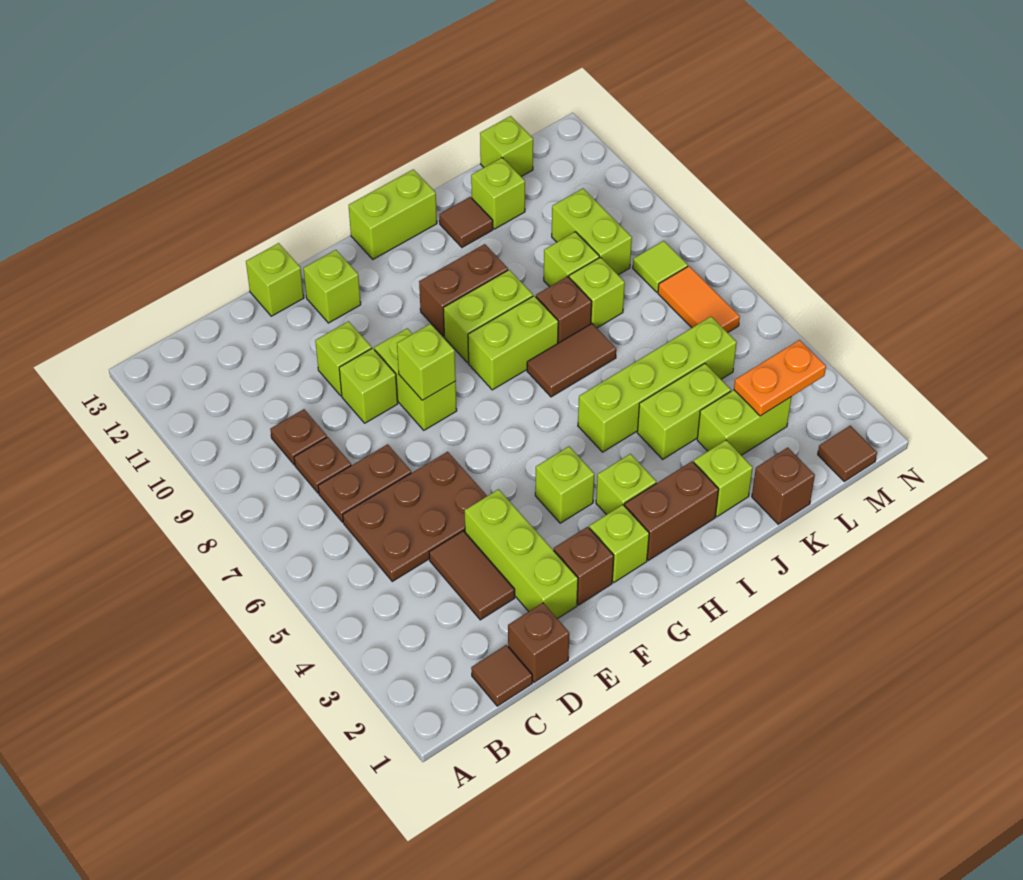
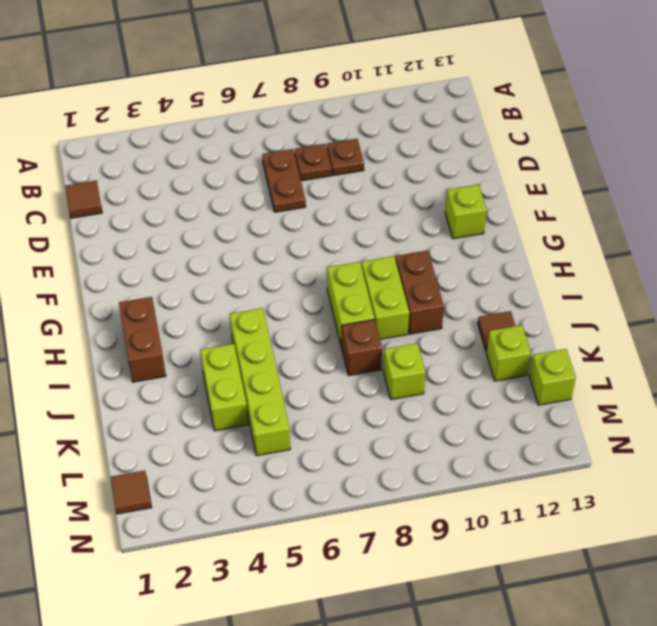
none -> brown 2x3 plate [343,452,487,581]
none -> brown 1x1 brick [508,603,569,682]
none -> brown 1x2 tile [429,531,515,620]
none -> lime 1x3 brick [465,489,578,619]

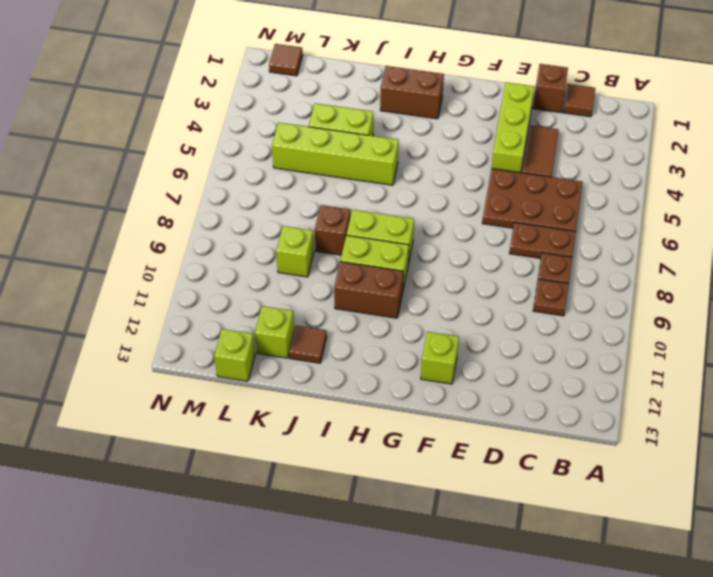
none -> lime 1x1 brick [339,348,398,423]
none -> lime 1x1 brick [315,321,372,396]
none -> lime 1x1 brick [246,243,304,316]
none -> brown 1x1 brick [554,527,614,605]

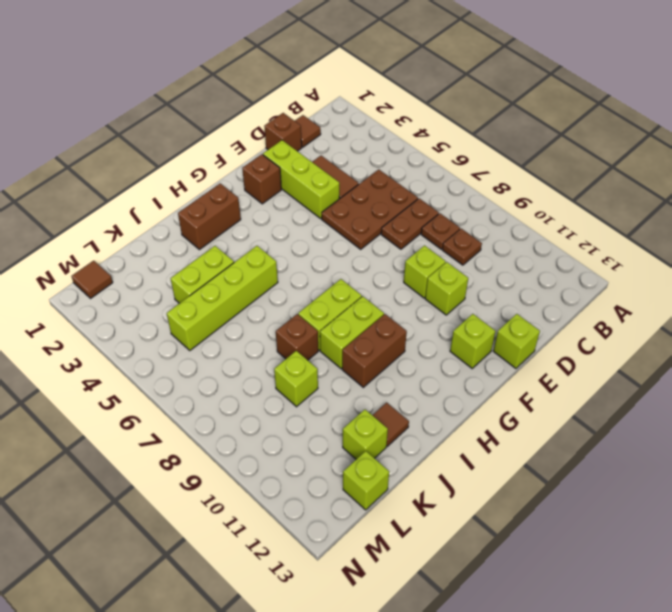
none -> lime 1x2 brick [374,328,457,430]
none -> lime 1x1 brick [589,505,649,582]
none -> lime 1x1 brick [535,447,594,523]
none -> lime 1x1 brick [596,454,656,515]

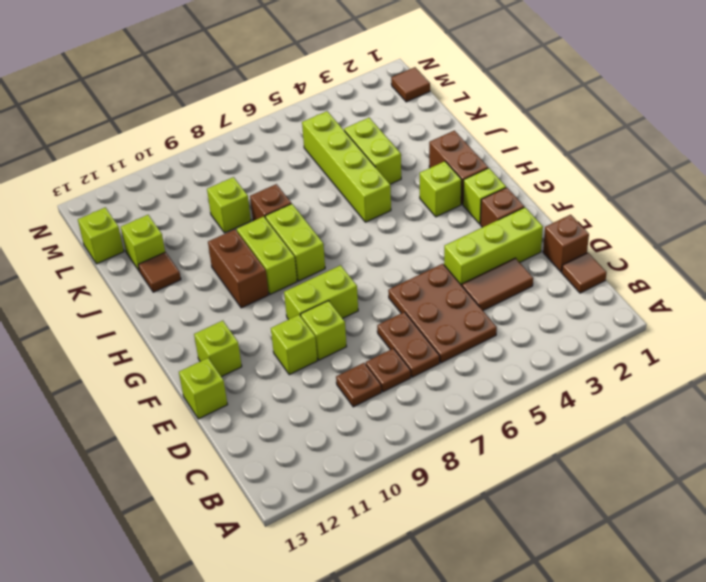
none -> lime 1x1 brick [535,447,594,523]
none -> lime 1x2 brick [349,169,437,259]
none -> brown 1x2 tile [527,324,616,397]
none -> lime 1x1 brick [694,440,753,517]

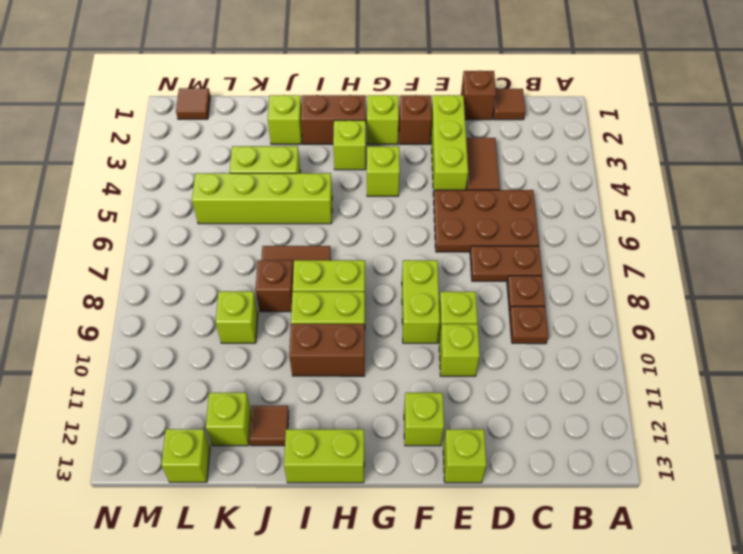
none -> brown 1x1 brick [752,447,815,524]
none -> lime 1x2 brick [697,390,791,455]
none -> lime 1x1 brick [569,257,625,328]
none -> lime 1x2 brick [552,188,632,275]

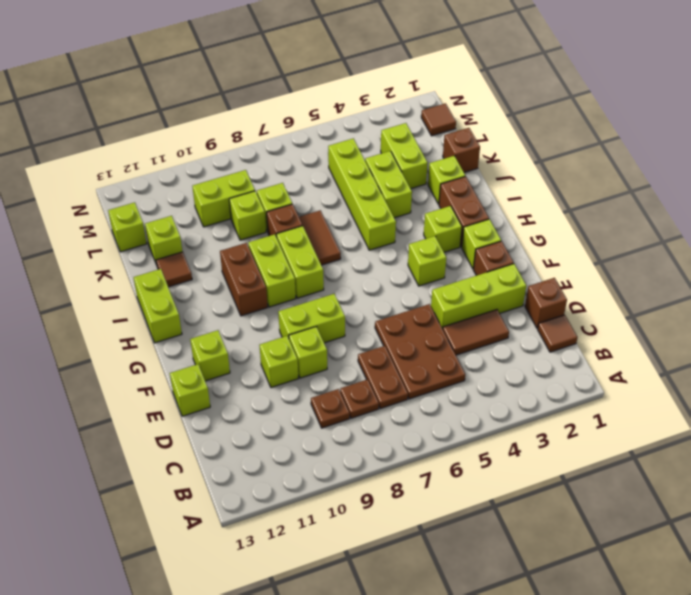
none -> orange 1x2 tile [658,266,740,333]
none -> lime 1x1 tile [633,241,688,292]
none -> lime 1x1 brick [397,324,456,400]
none -> orange 1x2 plate [734,340,826,416]

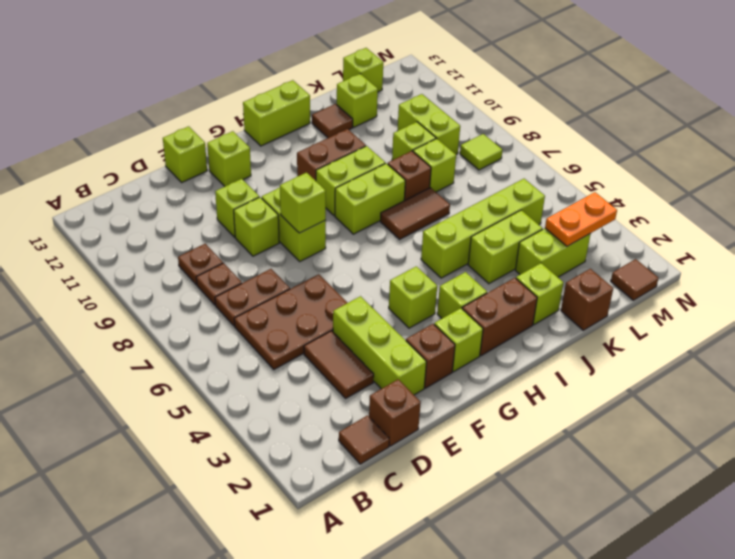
none -> orange 1x2 tile [658,266,740,333]

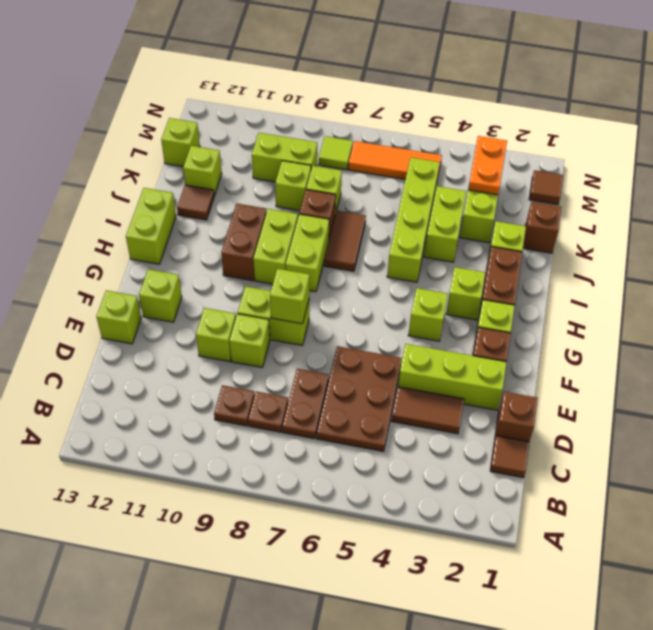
orange 1x3 tile [348,141,442,180] -> orange 1x2 tile [658,266,740,333]

